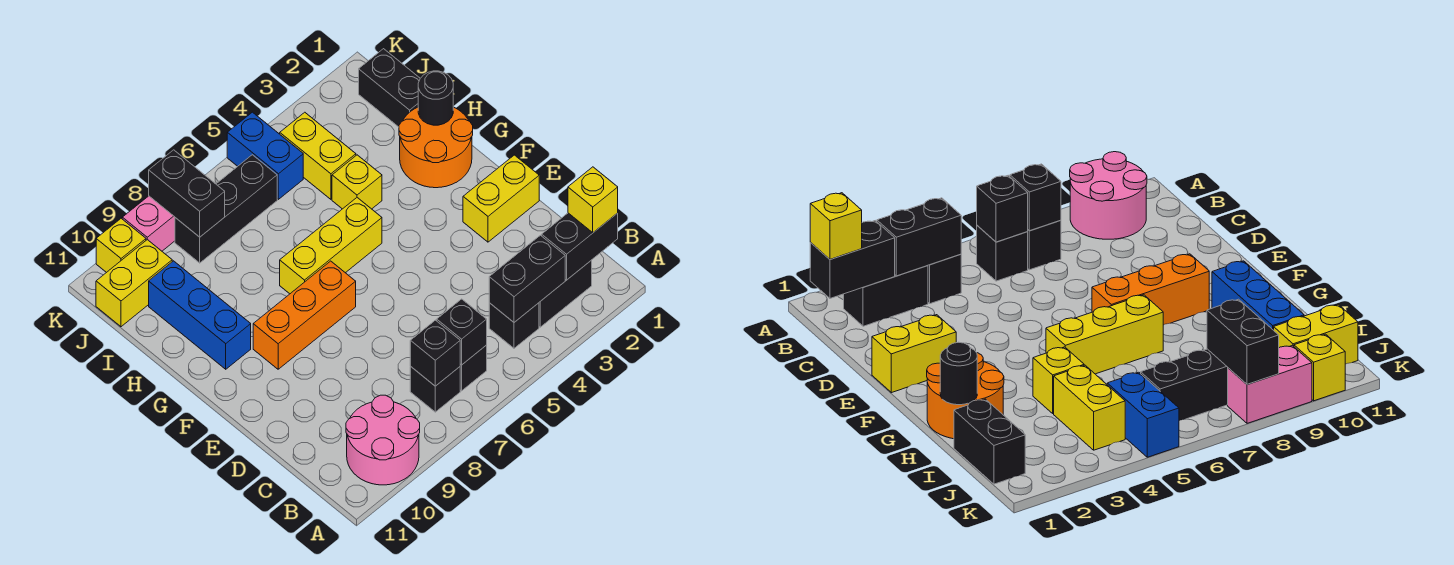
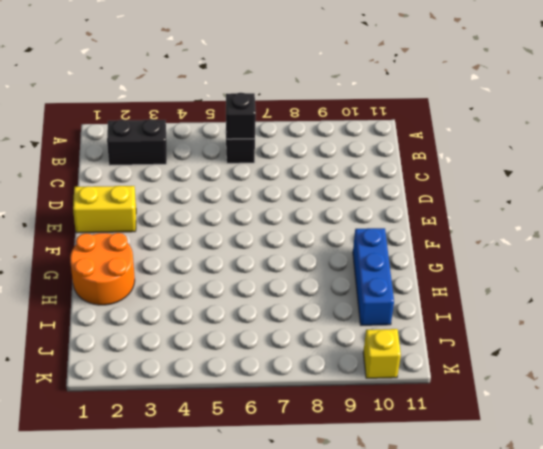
none -> pink 2x2 round brick [346,395,420,485]
none -> black 1x1 brick [489,303,539,348]
none -> black 1x1 brick [410,367,460,412]

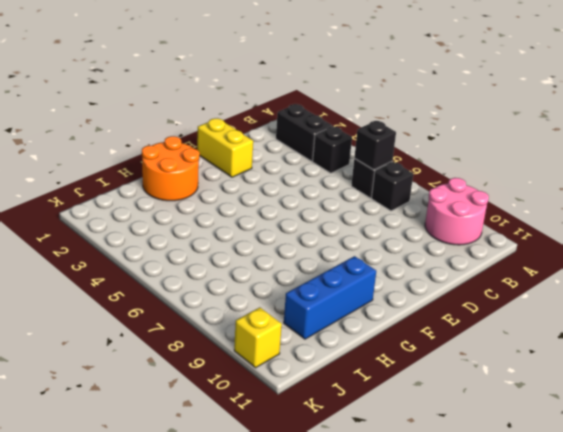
none -> orange 1x3 brick [253,261,356,369]
none -> yellow 1x3 brick [280,198,382,294]
none -> yellow 1x1 brick [332,155,382,209]

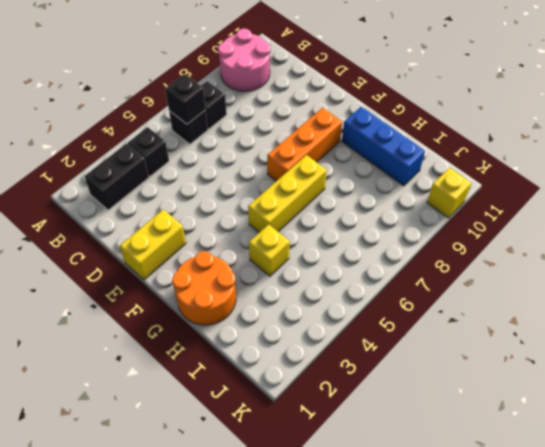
none -> black 1x2 brick [359,49,420,127]
none -> yellow 1x2 brick [280,112,356,199]
none -> blue 1x2 brick [227,112,303,199]

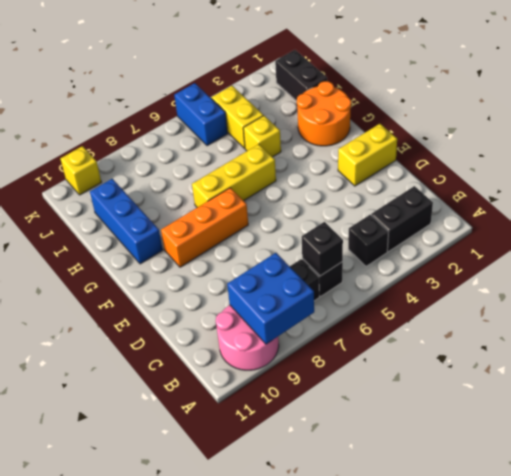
blue 2x2 brick [227,253,314,344] -> none
none -> black 1x3 brick [175,155,277,263]
none -> yellow 1x2 brick [96,240,172,327]
none -> pink 1x2 brick [122,196,175,251]

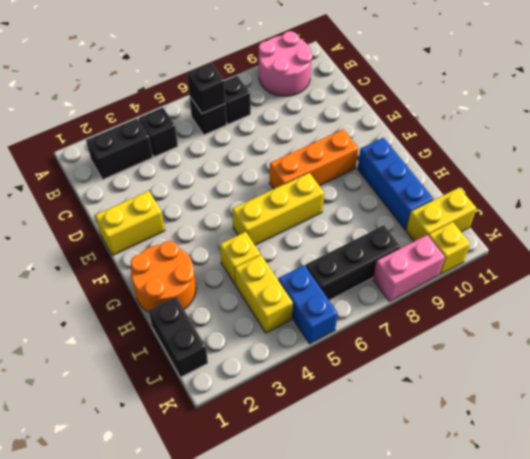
none -> black 1x2 brick [542,213,618,280]
none -> black 1x2 brick [489,235,565,322]
none -> black 1x1 brick [410,320,460,386]

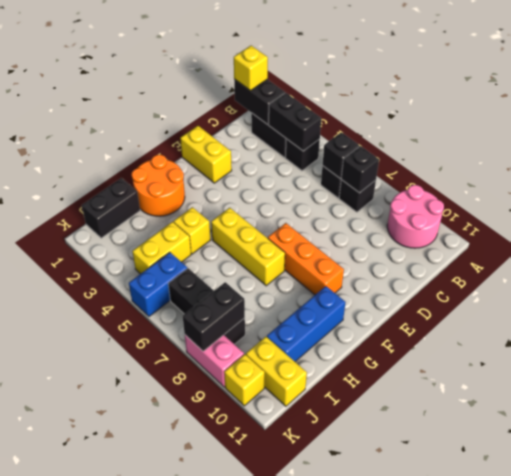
none -> black 1x1 round brick [418,71,453,125]

